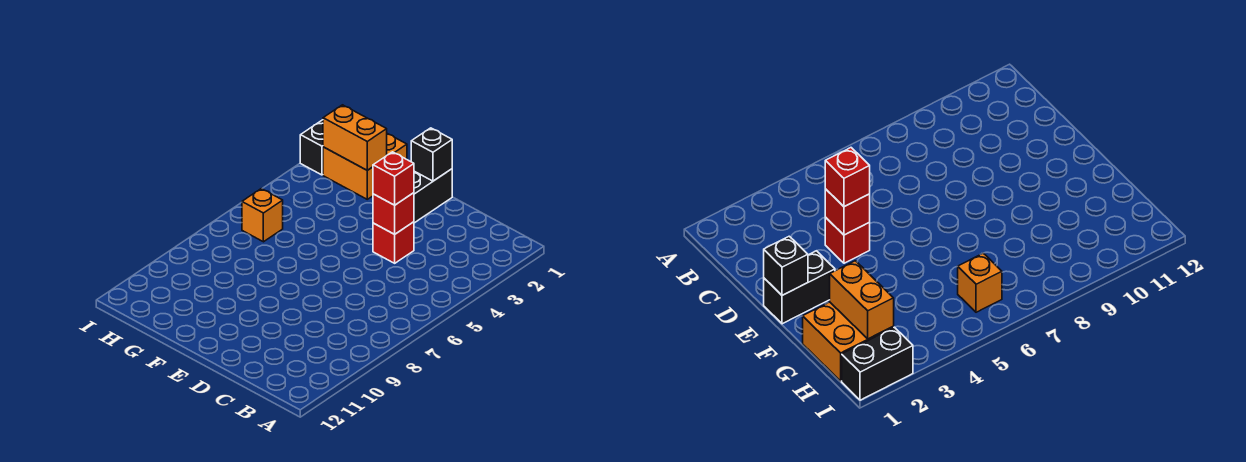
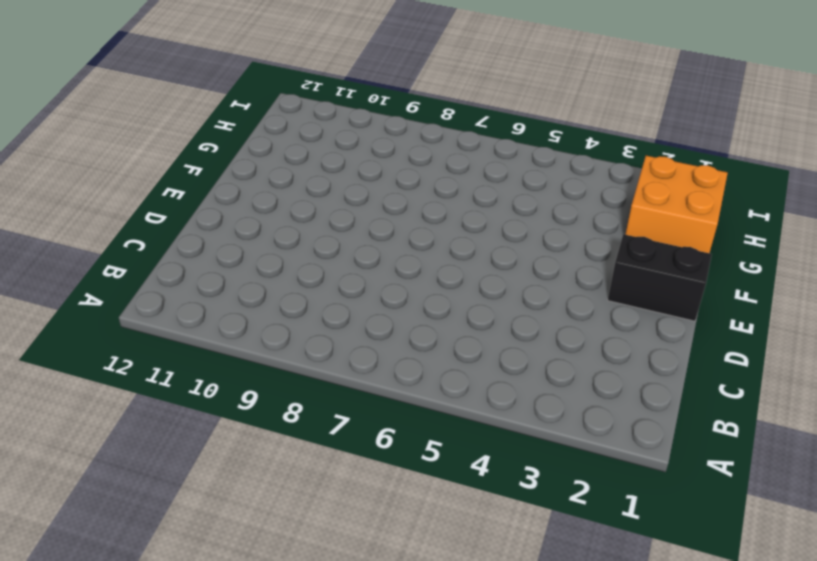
none -> red 1x1 brick [373,222,414,263]
none -> orange 1x1 brick [242,189,283,242]

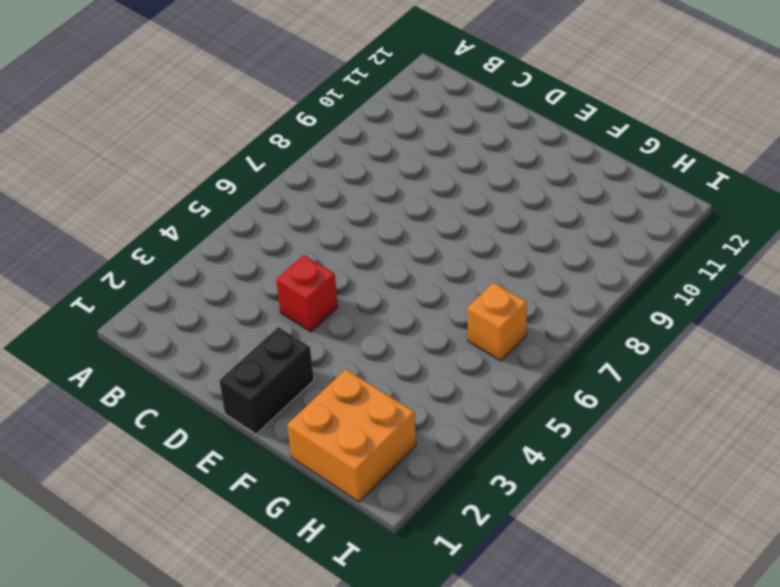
none -> black 1x2 brick [300,120,323,175]
none -> red 1x1 brick [373,193,414,234]

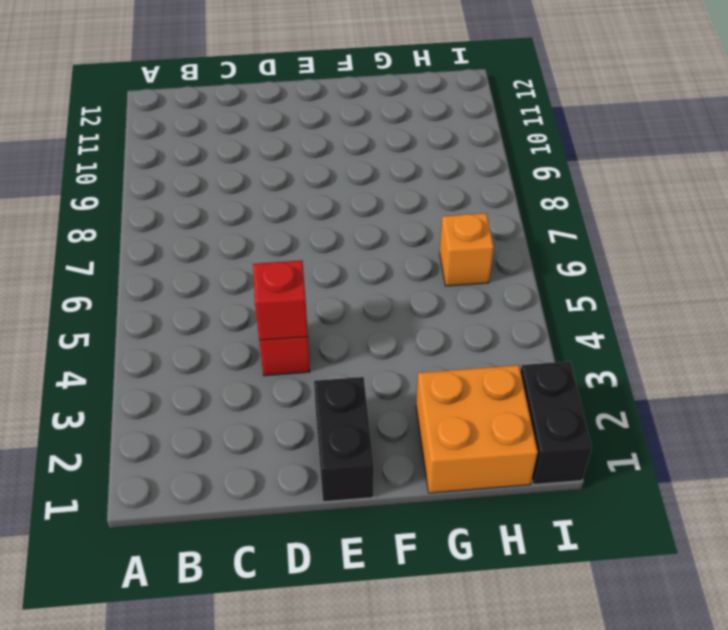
none -> black 1x1 brick [411,128,452,181]
none -> orange 1x2 brick [323,105,387,170]

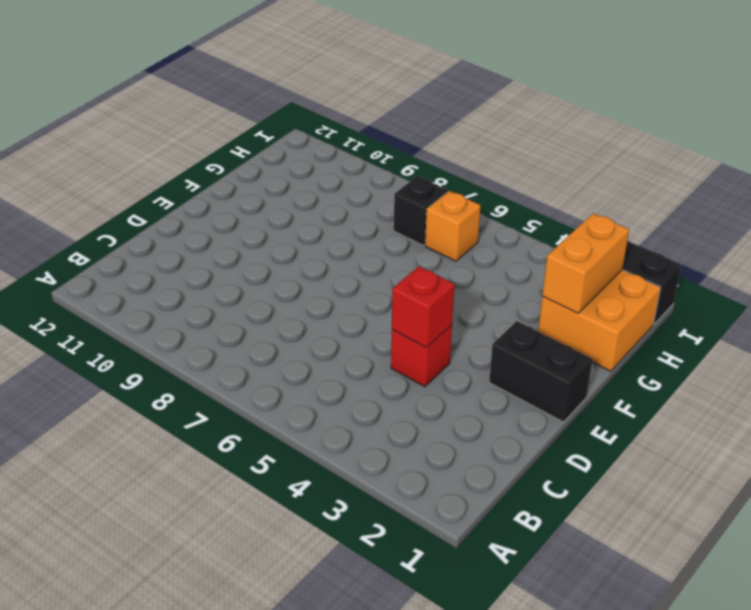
black 1x1 brick [394,176,448,245] -> black 1x1 brick moved to [411,128,452,181]
none -> red 1x1 brick [373,152,414,205]

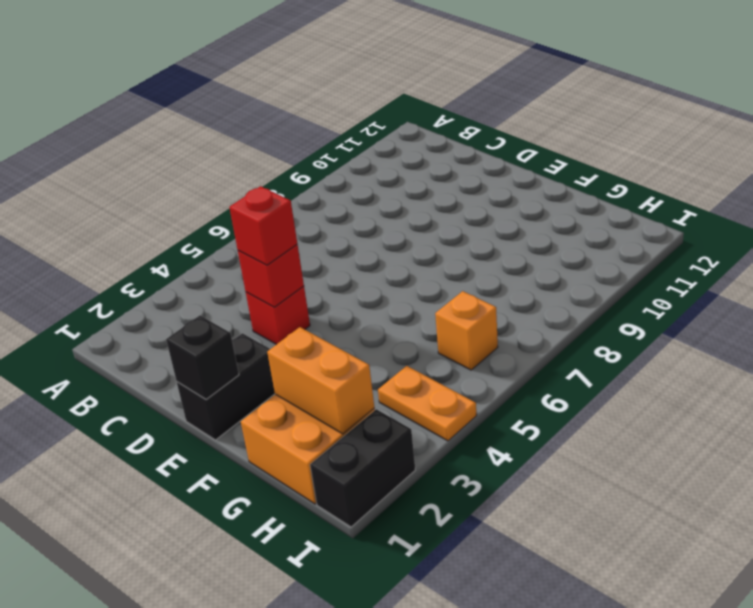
orange 1x2 plate [378,366,477,441] -> none

